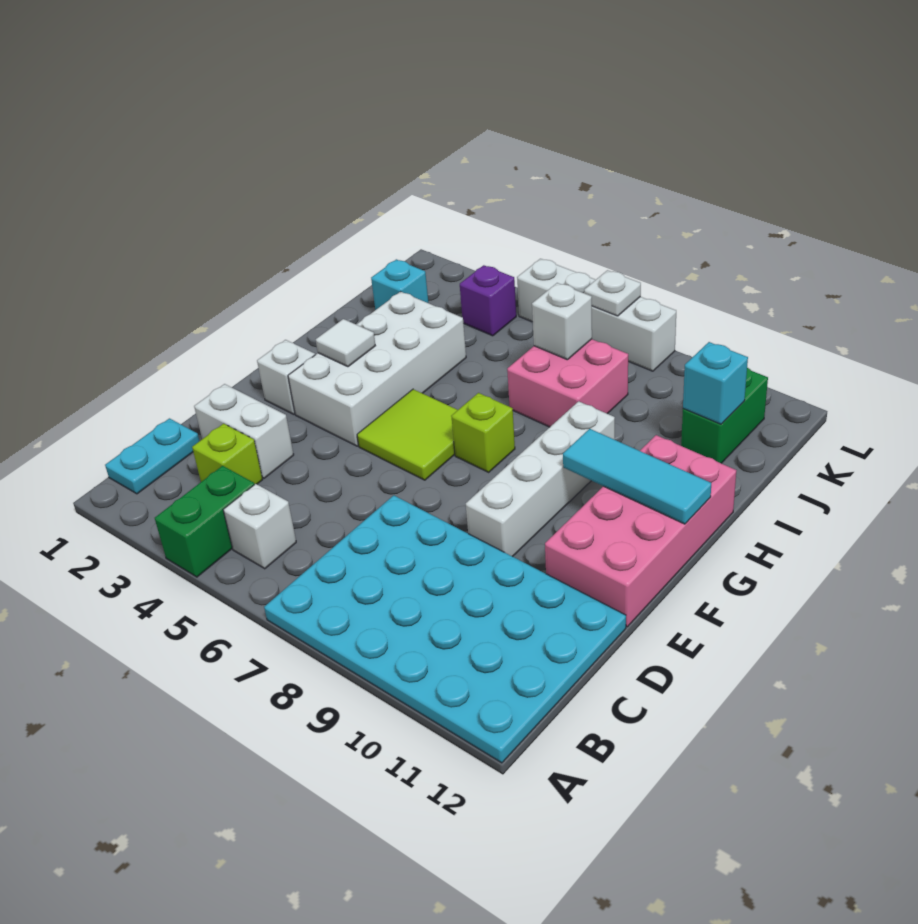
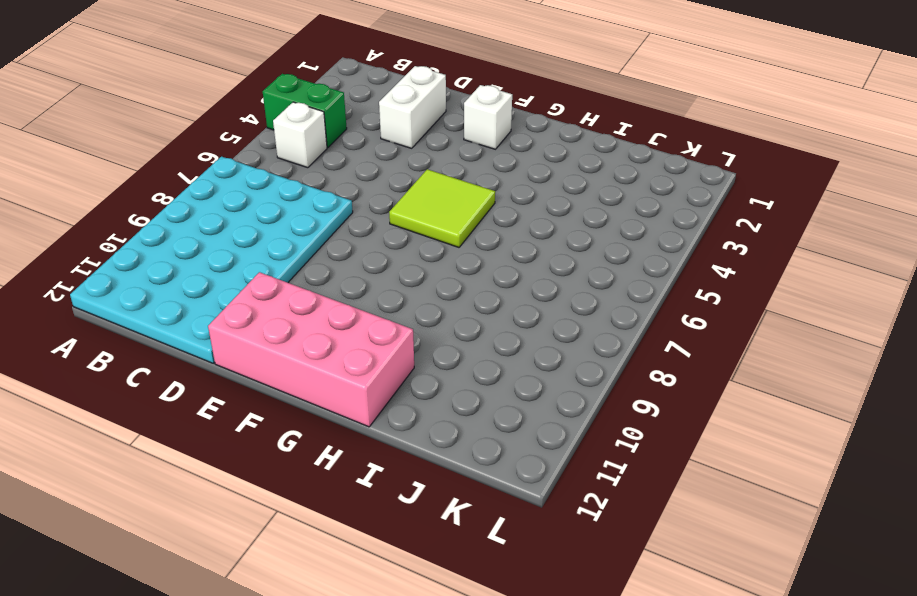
none -> cyan 1x2 plate [105,418,199,494]
none -> lime 1x1 brick [192,424,263,485]
none -> white 1x4 brick [466,401,615,557]

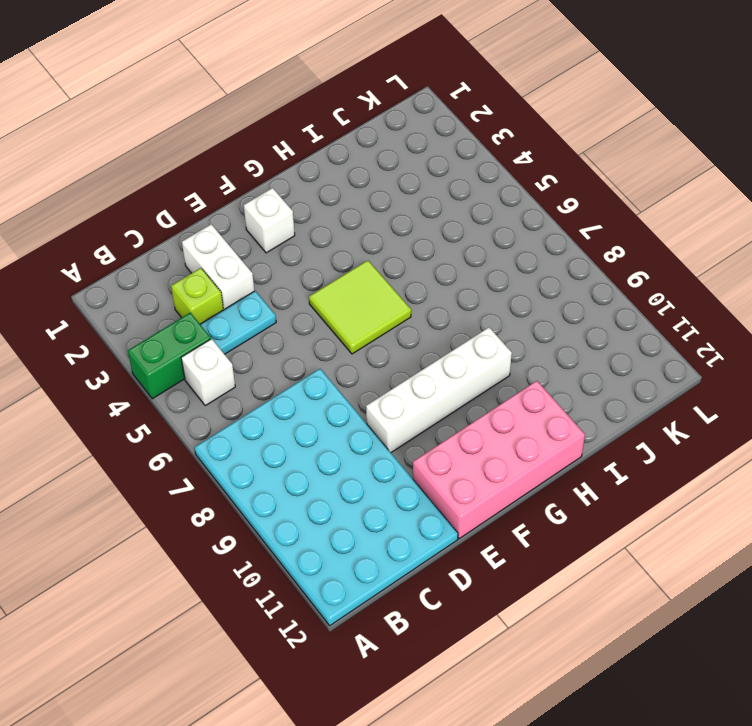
cyan 1x2 plate [200,291,276,354] -> cyan 1x2 plate moved to [105,418,199,494]
none -> white 2x4 brick [288,291,466,446]
none -> lime 1x1 brick [451,393,515,472]
none -> pink 2x2 brick [507,339,628,427]

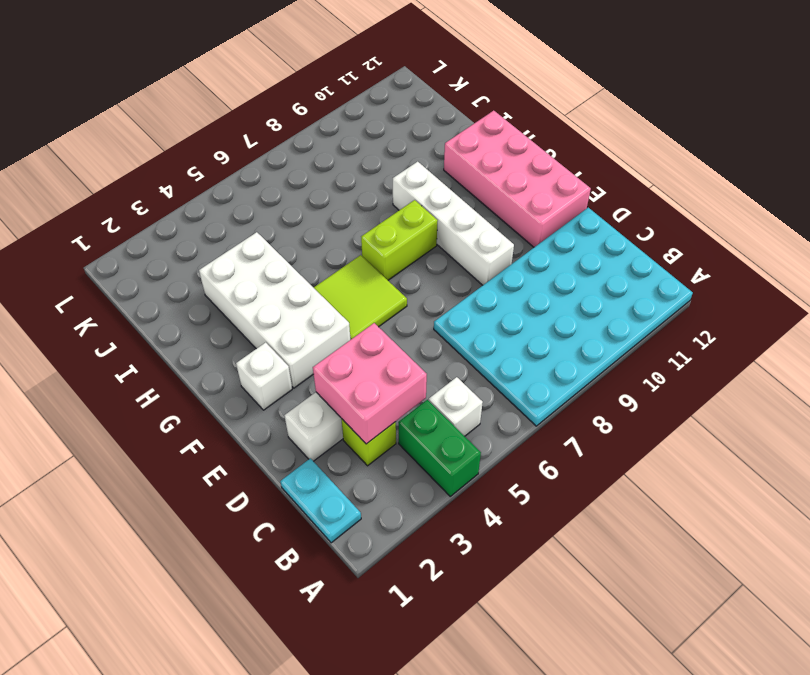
pink 2x2 brick [313,323,427,444] -> pink 2x2 brick moved to [507,339,628,427]
lime 1x2 brick [361,200,438,280] -> lime 1x1 brick [451,393,515,472]
none -> cyan 1x1 brick [371,259,428,310]
none -> green 1x2 brick [681,368,768,463]
none -> purple 1x1 brick [460,265,516,336]

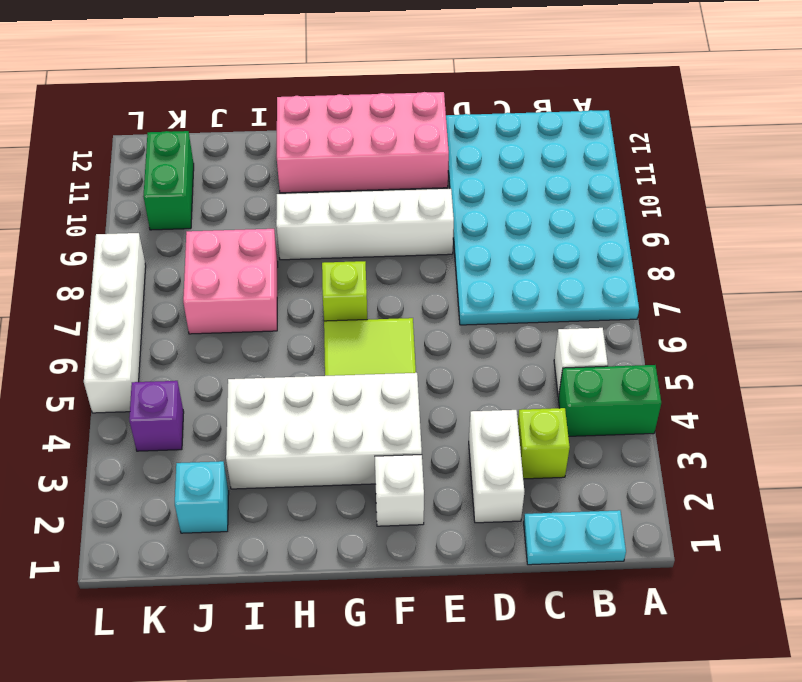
green 1x2 brick [143,131,194,230] -> green 1x2 brick turned to [681,368,768,463]
none -> white 1x1 tile [316,319,375,367]
none -> cyan 1x3 tile [563,429,711,524]
none -> white 1x1 brick [532,283,592,360]

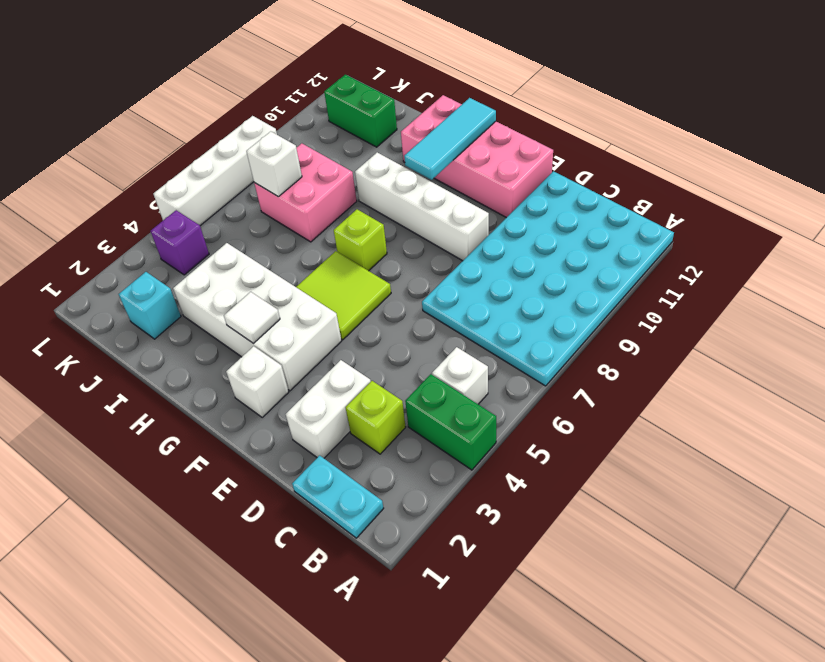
none -> cyan 1x1 brick [683,342,748,424]
none -> white 1x1 plate [584,270,641,316]

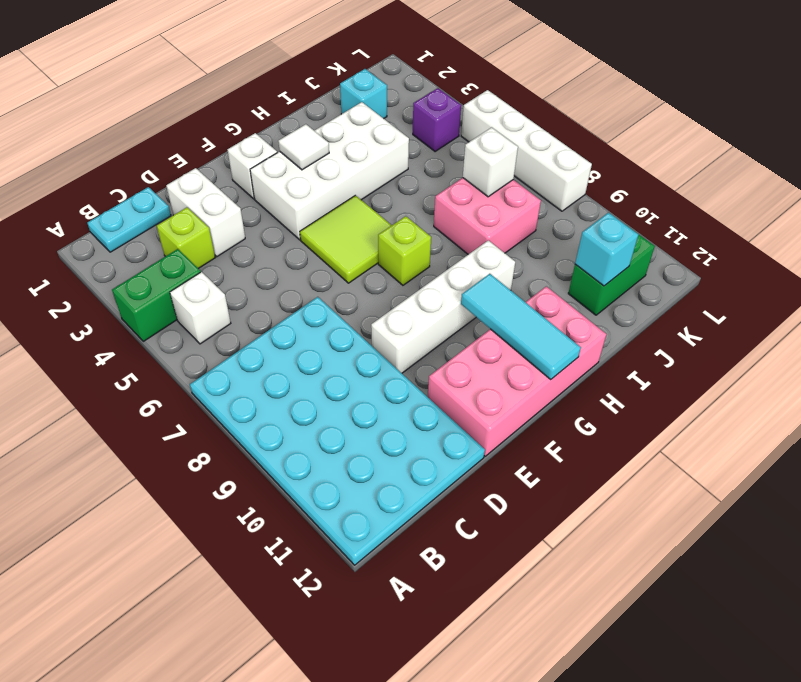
none -> white 1x1 plate [584,270,641,316]

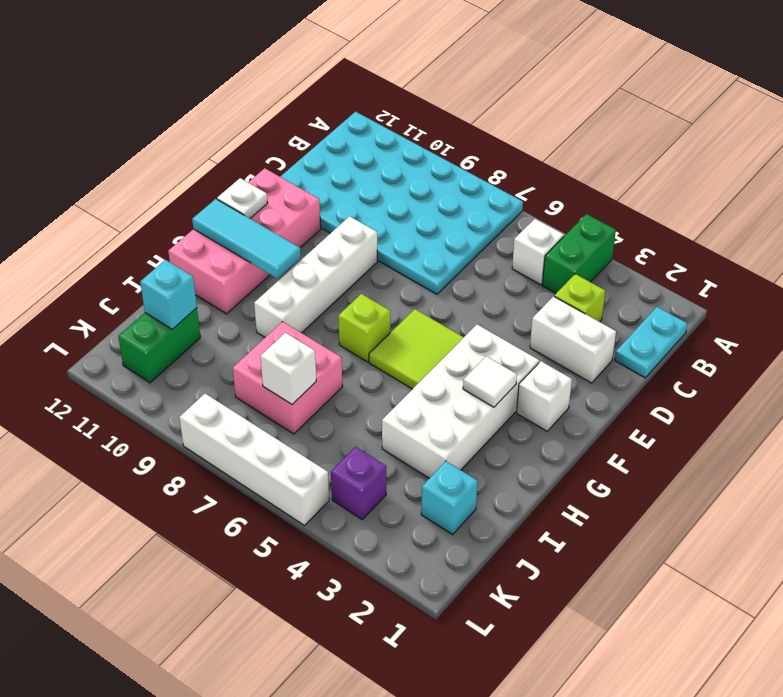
white 1x1 plate [217,178,267,218] -> white 1x1 plate moved to [584,270,641,316]

